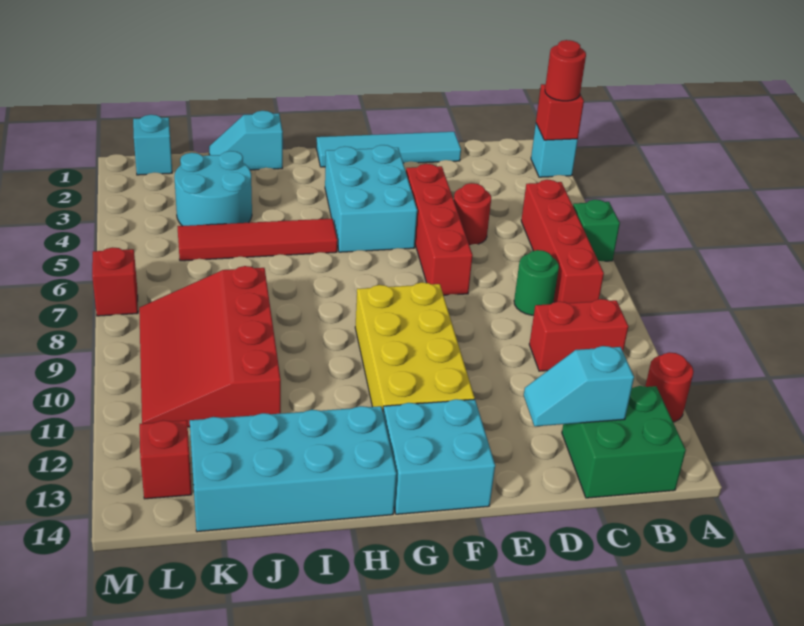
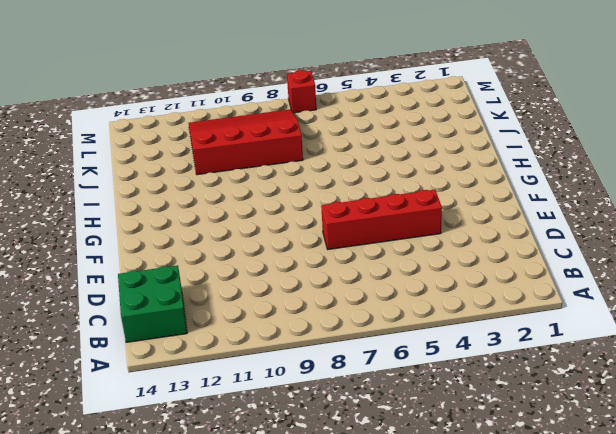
none -> cyan 1x1 brick [531,124,578,177]
none -> green 1x1 brick [573,200,620,261]
none -> red 1x1 round brick [645,352,694,422]

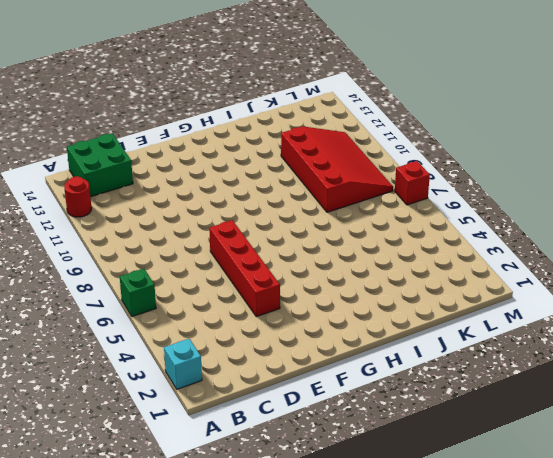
none -> red 1x4 brick [521,180,604,303]
none -> red 1x2 brick [529,299,628,371]
none -> green 1x1 round brick [514,250,559,315]

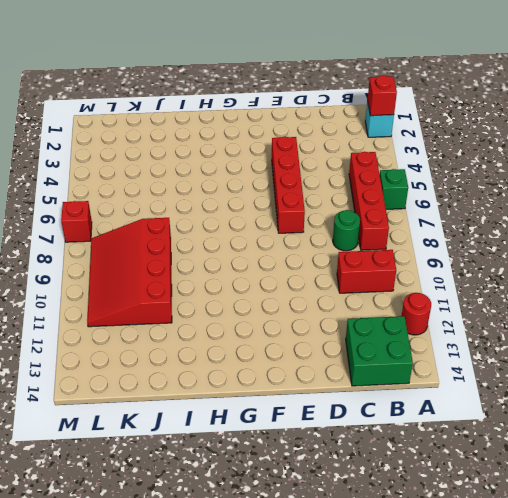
none -> cyan 1x4 tile [316,132,461,167]
none -> red 1x1 round brick [454,183,491,245]
none -> cyan 2x3 brick [325,145,417,252]

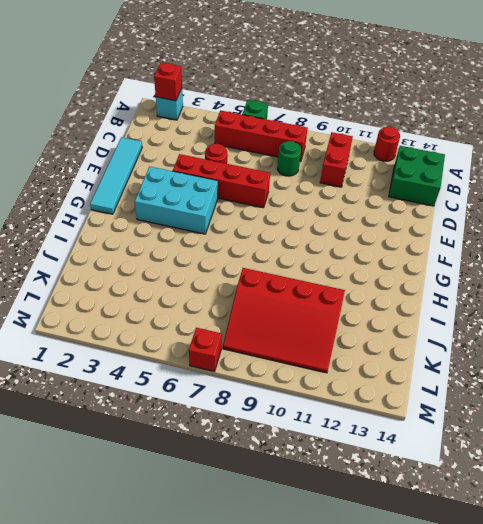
none -> yellow 2x4 brick [355,282,475,411]
none -> cyan 2x2 brick [383,399,495,514]
none -> red 1x4 tile [177,219,337,261]

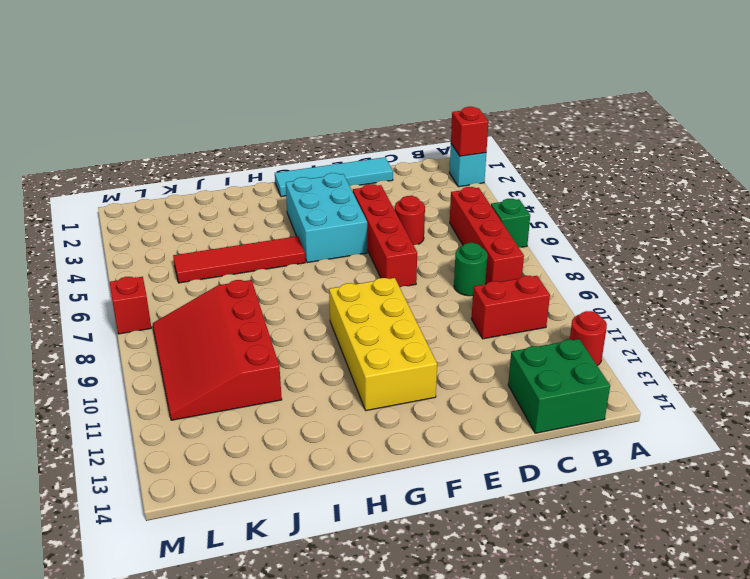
none -> cyan 2x2 brick [383,399,495,514]
none -> cyan 2x4 brick [190,406,396,532]
none -> cyan 1x2 slope [209,111,283,170]

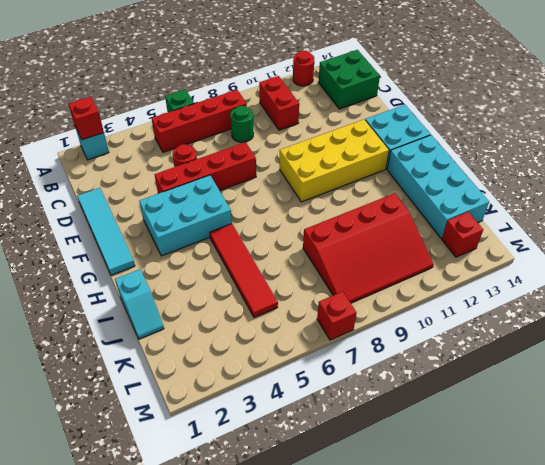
none -> cyan 2x2 round brick [174,151,252,226]
none -> cyan 1x1 brick [133,115,172,175]
none -> cyan 1x2 slope [524,346,634,426]

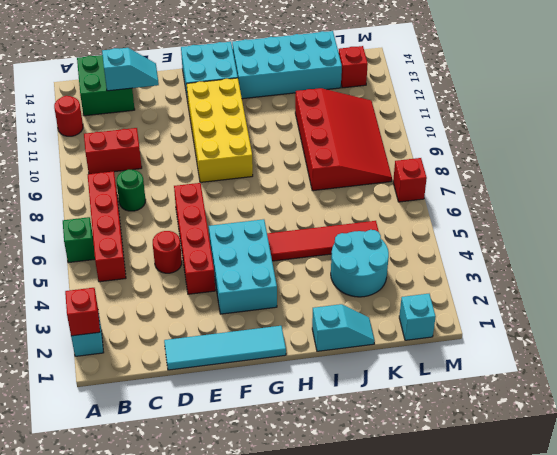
none -> red 1x1 round brick [545,40,586,101]

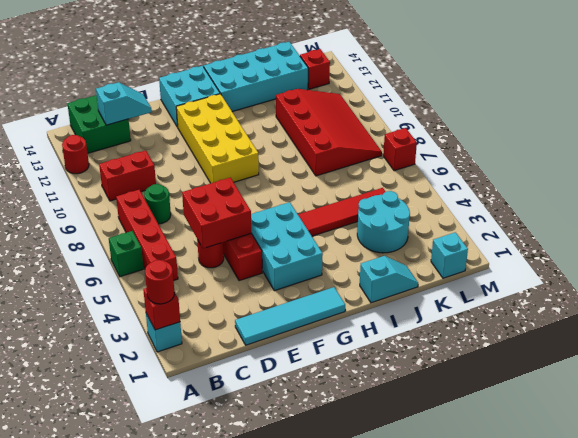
red 2x2 brick [182,178,251,248] -> none

